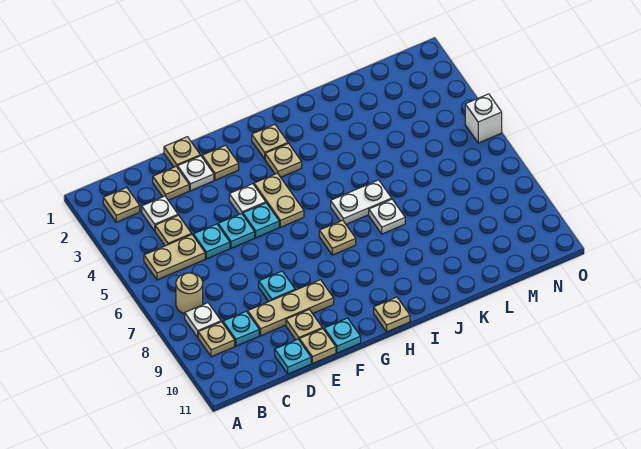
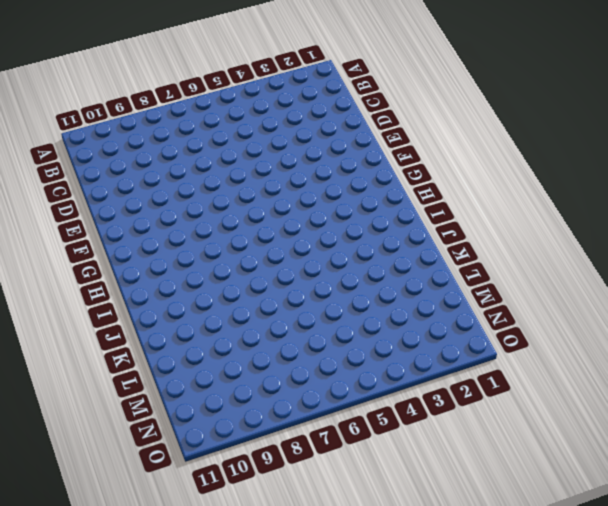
none -> tan 1x1 plate [103,187,140,222]
none -> tan 1x2 plate [144,235,205,280]
none -> tan 1x1 round brick [176,273,203,314]
none -> white 1x1 plate [185,303,221,337]

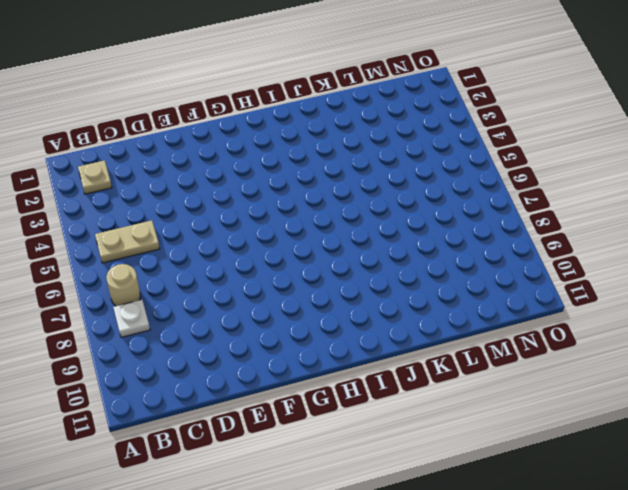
none -> tan 1x1 plate [198,322,235,357]
none -> white 1x1 plate [142,196,178,231]
none -> tan 1x1 plate [155,215,192,246]
none -> cyan 1x1 plate [223,311,259,346]

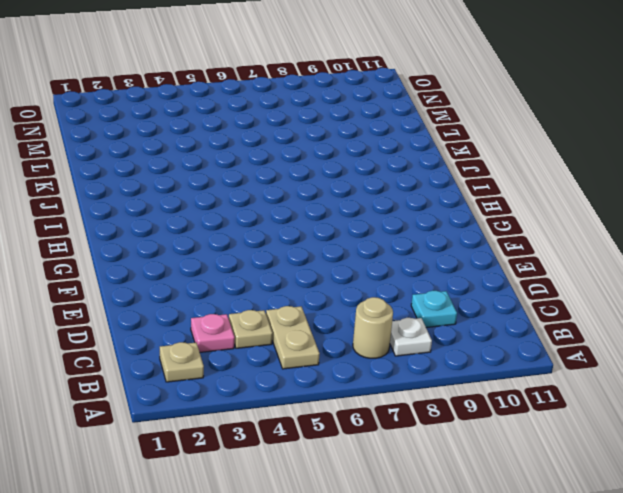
pink 1x1 plate [191,314,235,352] -> white 1x1 plate [142,196,178,231]
none -> tan 1x1 plate [198,322,235,357]
none -> tan 1x1 plate [153,167,189,200]
none -> cyan 1x1 plate [193,224,230,259]
none -> tan 1x3 plate [248,280,334,335]

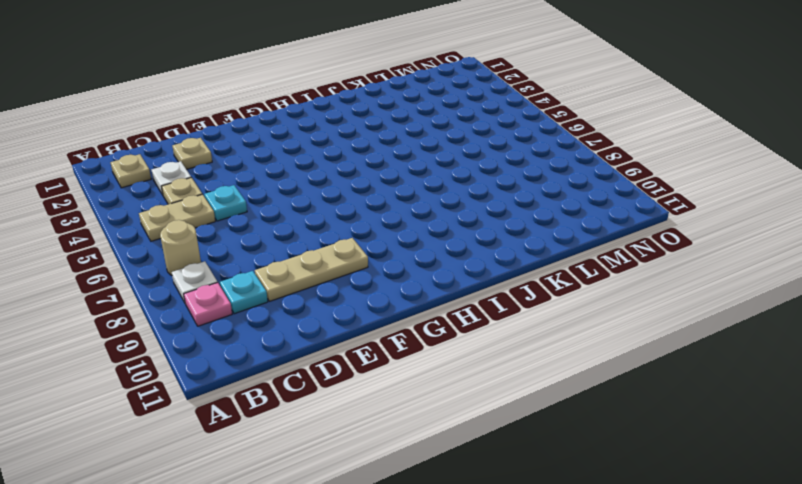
pink 1x1 plate [184,282,232,326] -> tan 1x1 plate [198,322,235,357]
none -> cyan 1x1 plate [275,339,311,374]
none -> tan 1x1 plate [164,137,200,168]
none -> white 1x1 plate [178,156,214,191]
none -> cyan 1x1 plate [218,214,255,248]

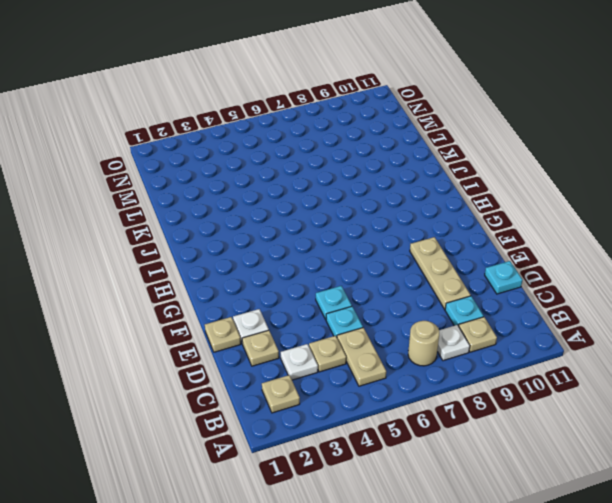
none -> cyan 1x1 plate [259,271,295,302]
none -> tan 1x1 plate [286,310,322,340]
none -> tan 1x1 plate [299,329,336,364]
none -> tan 1x1 plate [202,145,239,180]

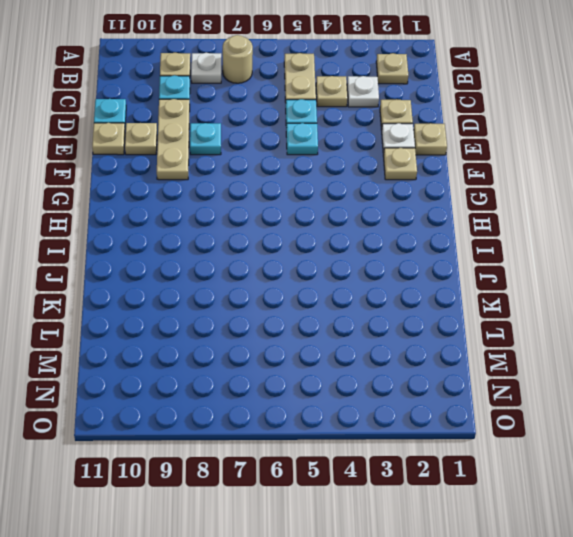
none -> white 1x1 plate [229,184,266,214]
none -> cyan 1x1 plate [243,203,279,238]
none -> cyan 1x1 plate [324,318,361,353]
none -> tan 1x2 plate [254,173,304,227]

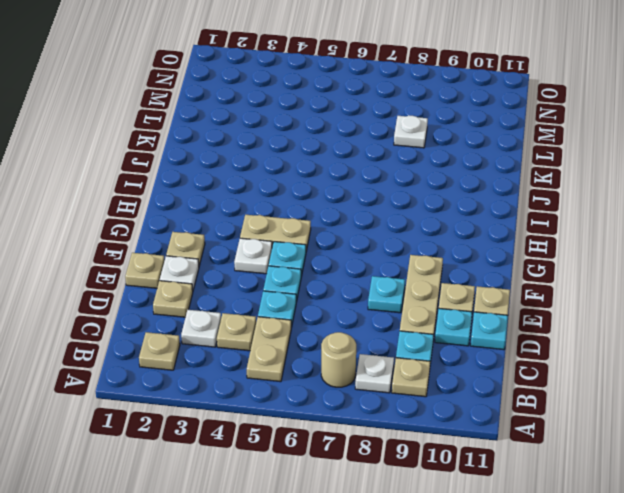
cyan 1x1 plate [435,309,472,346] -> cyan 1x1 plate moved to [324,318,361,353]
white 1x1 plate [394,116,428,148] -> white 1x1 plate moved to [369,199,405,234]
none -> tan 1x1 plate [252,124,288,159]
none -> tan 1x1 plate [265,144,302,177]
none -> tan 1x1 plate [319,220,356,255]
none -> tan 1x1 plate [374,297,410,332]

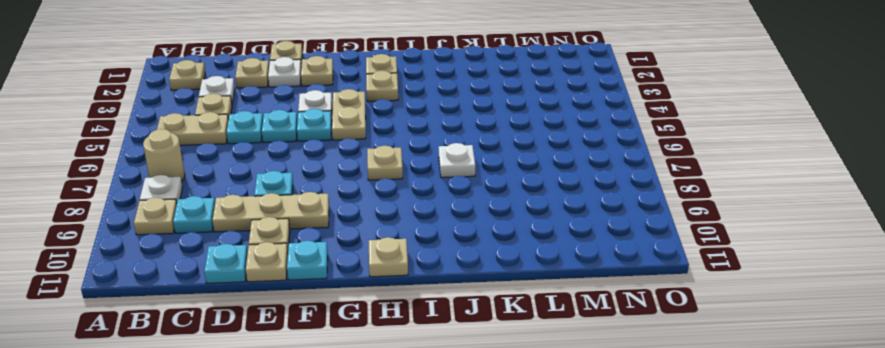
none -> white 1x2 plate [331,180,392,224]
none -> white 1x1 brick [465,94,502,143]

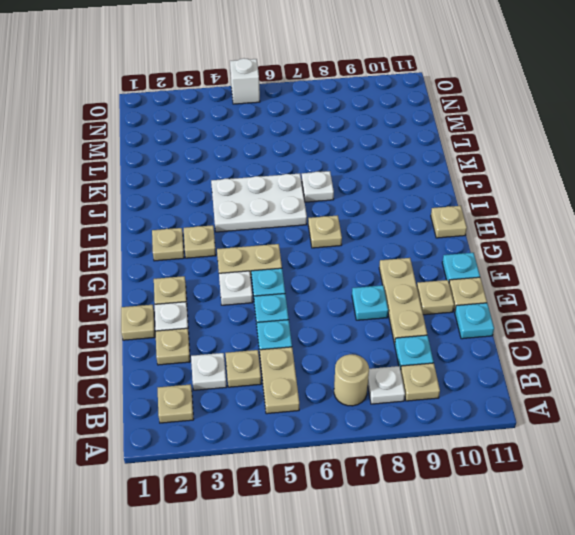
white 2x3 plate [211,173,307,232] -> white 1x2 plate [331,180,392,224]

